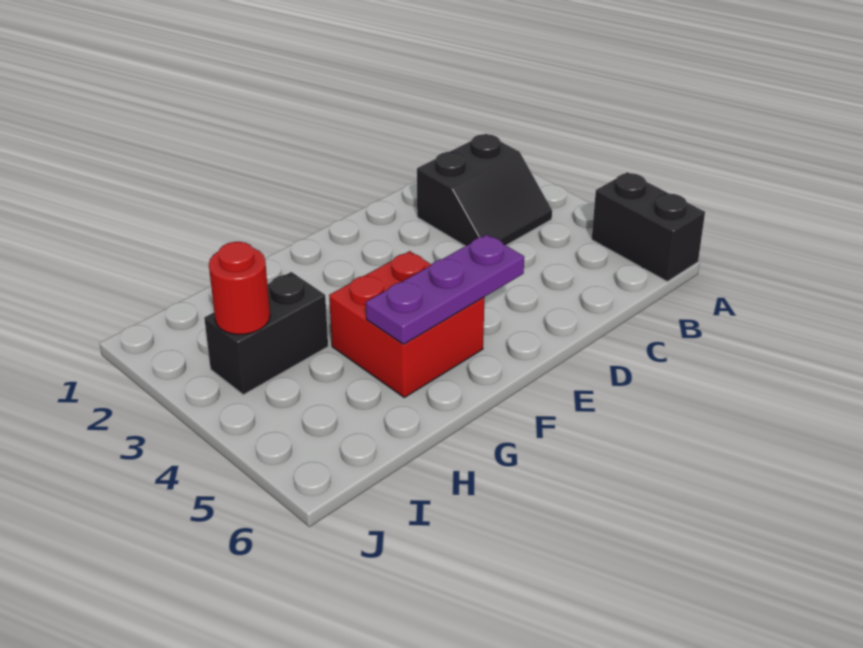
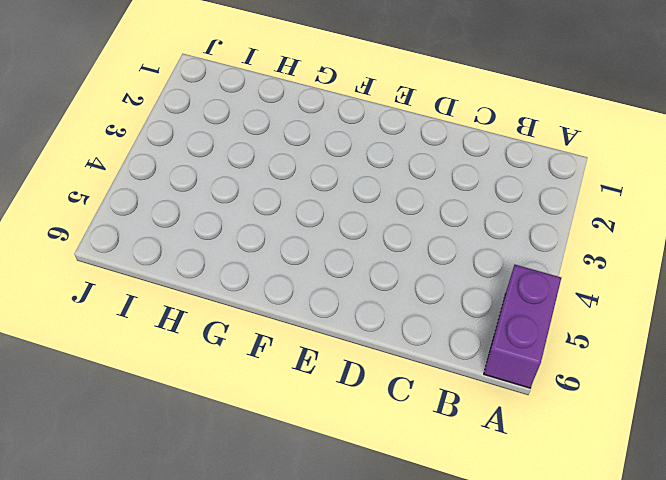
purple 1x2 brick [484,265,561,388] -> black 1x2 brick [592,172,705,281]
none -> black 2x2 slope [417,134,552,246]
none -> red 2x2 brick [329,251,484,397]

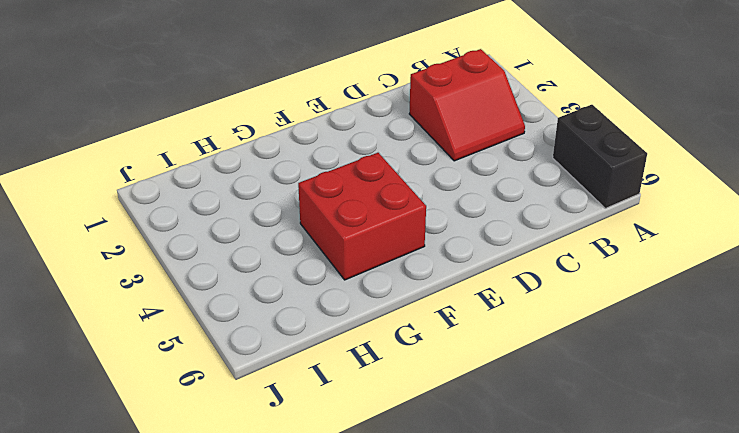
red 2x2 slope [409,49,525,161] -> black 2x2 slope [417,134,552,246]
none -> black 1x2 brick [204,272,328,395]
none -> purple 1x3 plate [366,234,524,344]

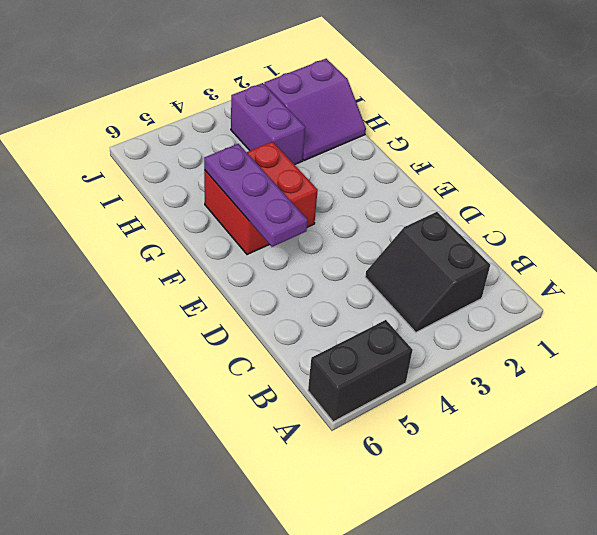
purple 2x2 slope [264,59,366,161] -> none
purple 1x2 brick [231,83,305,165] -> black 1x2 brick [204,272,328,395]
none -> red 1x1 round brick [209,242,270,334]

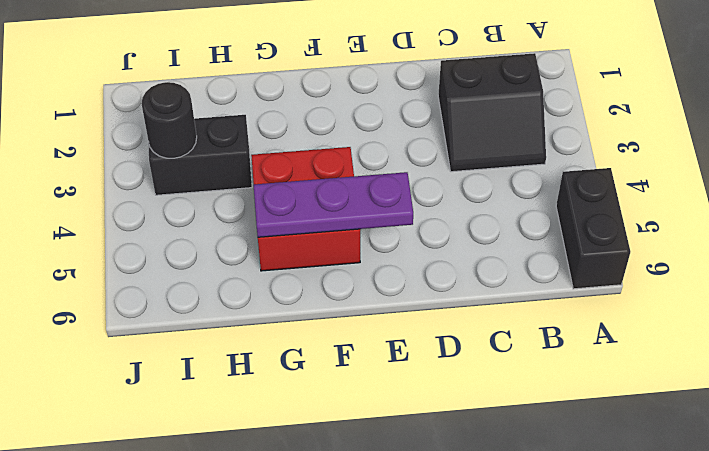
black 1x1 round brick [141,82,197,158] -> red 1x1 round brick [209,242,270,334]

